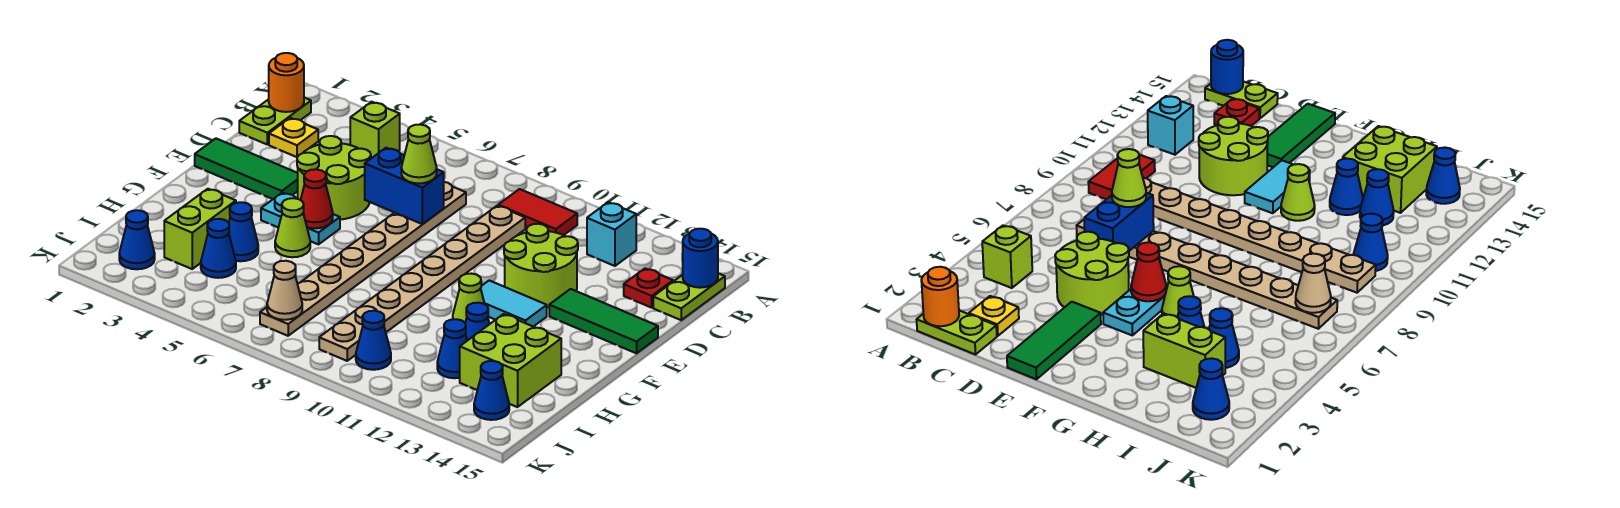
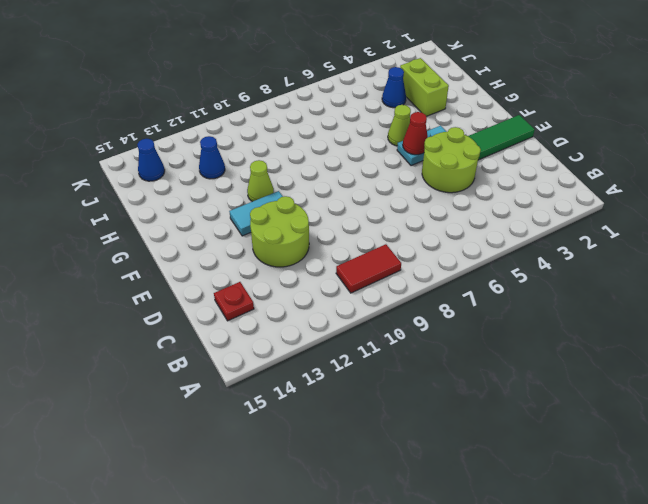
none -> lime 1x2 plate [239,98,311,144]
none -> lime 1x1 brick [350,102,400,158]
none -> cyan 1x1 brick [587,202,636,266]
none -> lime 1x2 plate [653,273,725,320]

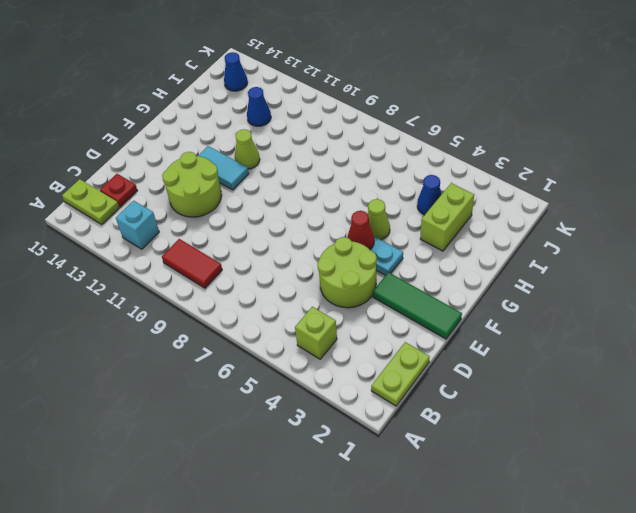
lime 1x2 plate [62,179,119,225] -> lime 1x2 plate turned to [653,273,725,320]
none -> yellow 1x1 plate [269,118,318,157]
none -> tan 1x8 plate [260,182,466,336]
none -> tan 1x8 plate [319,206,525,361]
none -> green 1x3 tile [549,289,658,353]

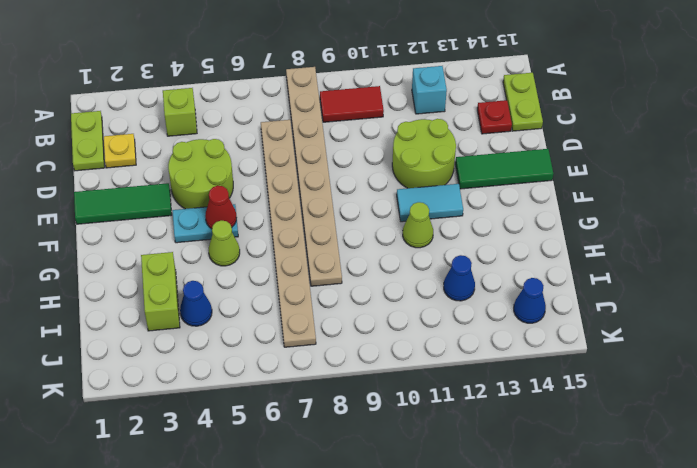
tan 1x8 plate [286,67,342,286] -> tan 1x8 plate moved to [319,206,525,361]
none -> blue 1x1 cone [229,202,258,261]
none -> blue 1x1 cone [465,303,489,341]
none -> lime 2x2 brick [460,314,561,407]
none -> blue 1x1 cone [119,210,155,269]

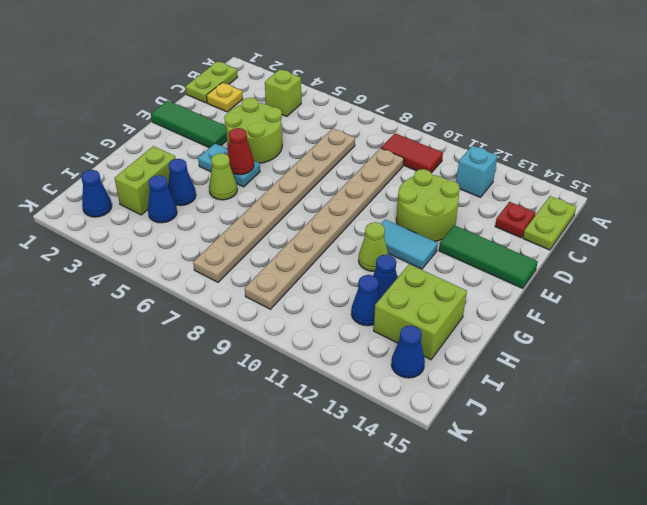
none -> blue 1x1 cone [356,311,391,370]
none -> orange 1x1 round brick [269,53,304,112]
none -> blue 1x1 round brick [683,229,718,288]
none -> blue 1x2 brick [365,148,444,224]

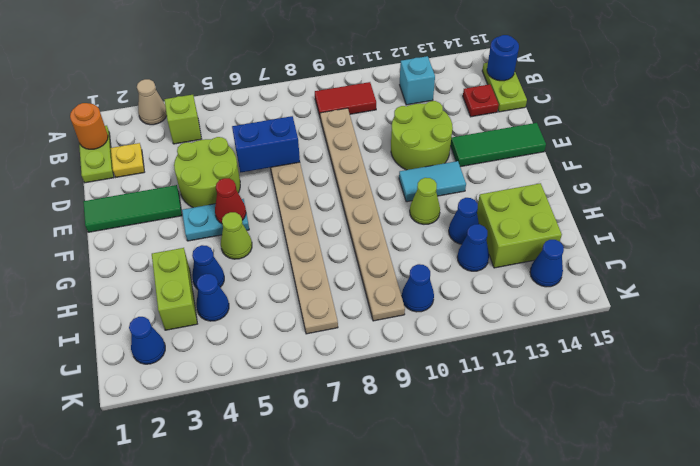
tan 1x1 cone [137,79,167,125] -> tan 1x1 cone moved to [267,261,302,320]
none -> lime 1x1 cone [401,124,437,183]

